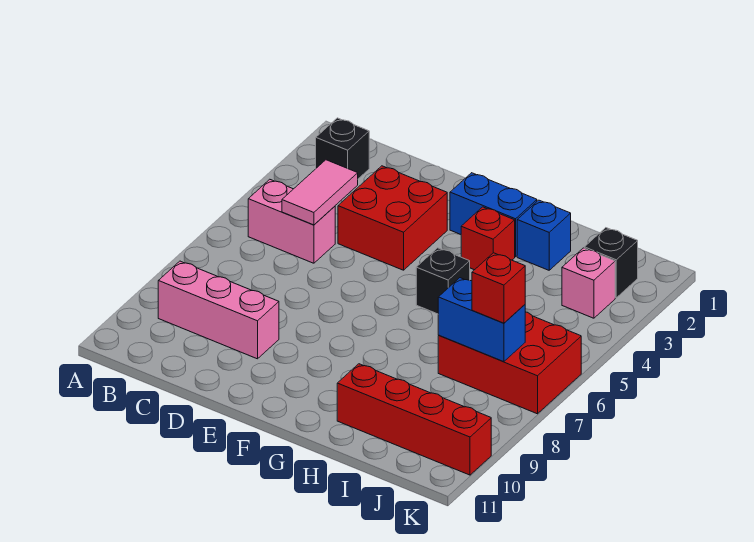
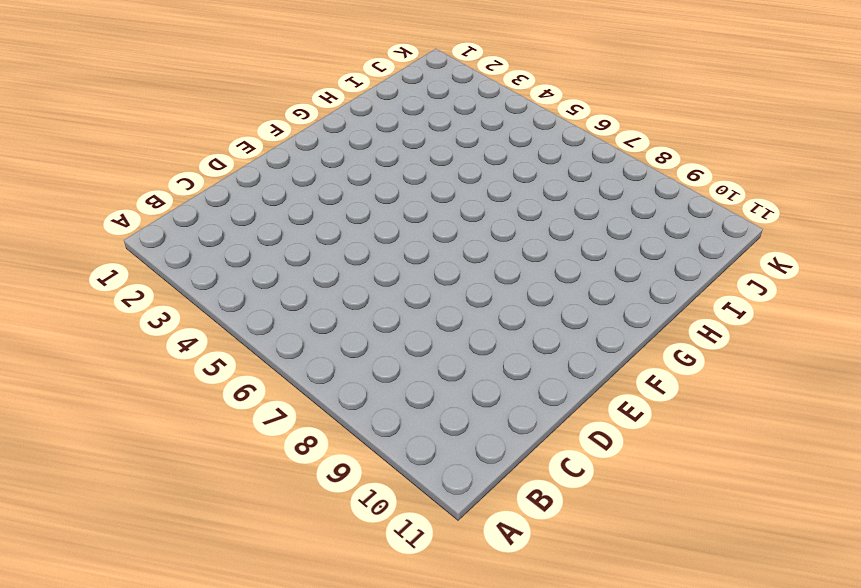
none -> black 1x1 brick [316,118,369,179]
none -> pink 1x2 brick [248,179,335,263]
none -> pink 1x3 brick [158,261,279,359]

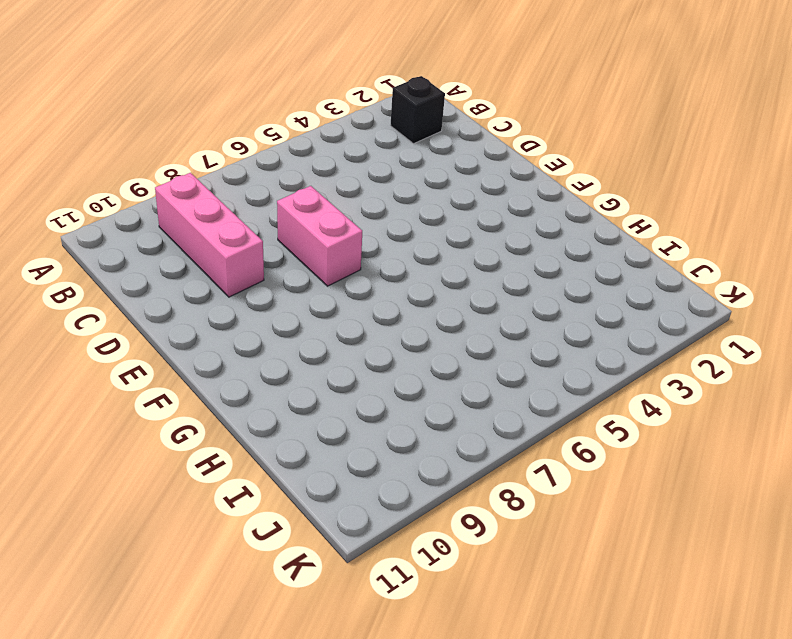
pink 1x2 brick [277,186,362,286] -> pink 1x2 brick moved to [248,179,335,263]
none -> red 2x2 brick [338,166,447,270]
none -> blue 1x2 brick [450,173,537,257]
none -> red 1x1 brick [461,207,515,270]

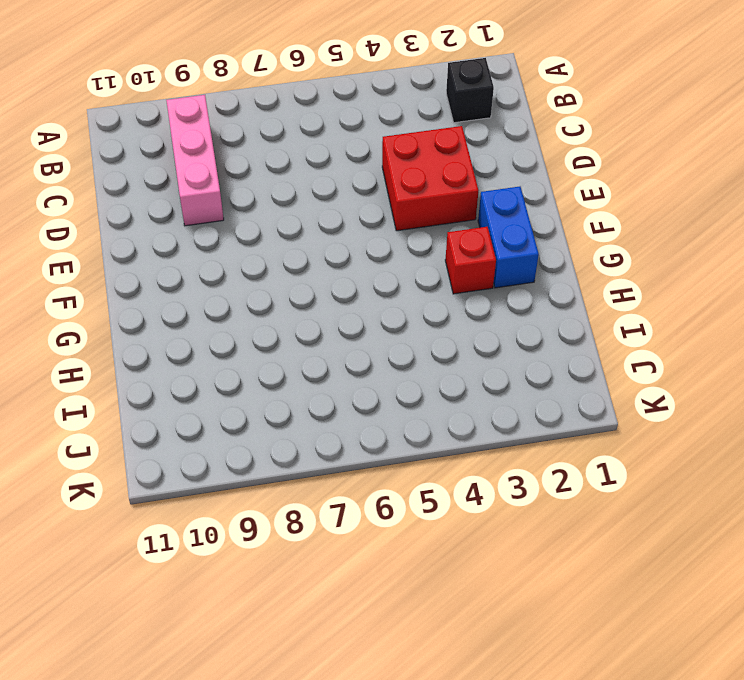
none -> pink 1x2 brick [248,179,335,263]
none -> black 1x1 brick [416,248,470,314]
none -> blue 1x1 brick [517,200,571,270]

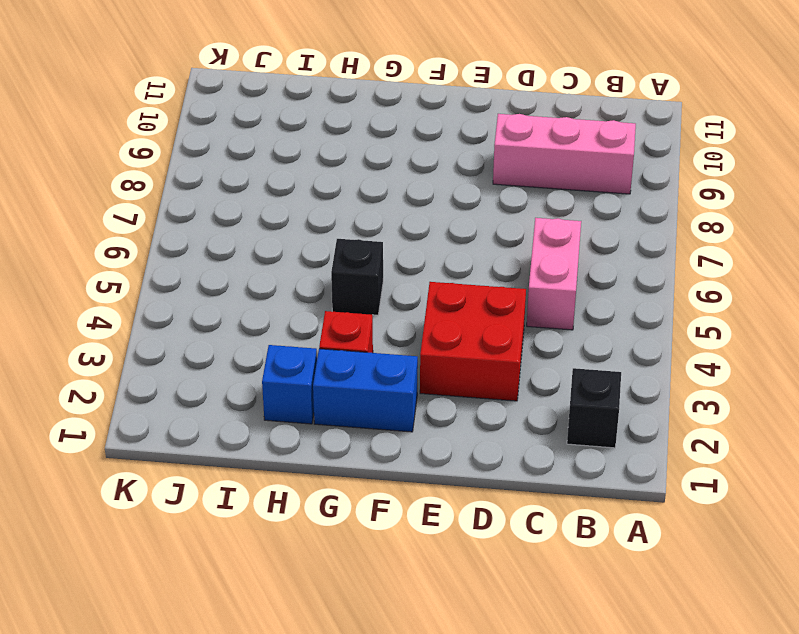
pink 1x2 brick [527,218,581,330] -> pink 1x2 brick turned to [248,179,335,263]
none -> red 1x4 brick [337,364,491,475]
none -> red 2x3 brick [438,312,581,414]
none -> black 1x1 brick [584,228,638,298]

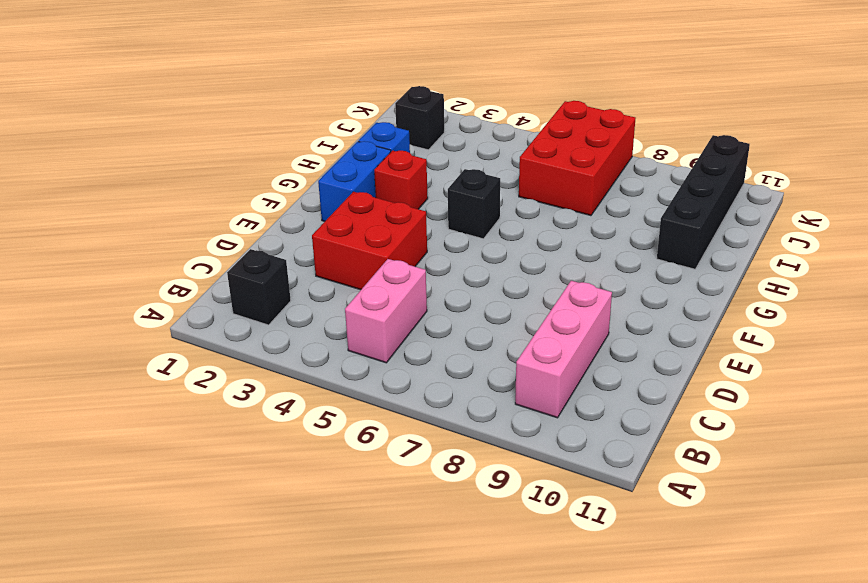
black 1x4 brick [657,135,750,269] -> red 1x4 brick [337,364,491,475]
none -> pink 1x1 brick [562,248,615,318]
none -> pink 1x2 tile [282,160,358,225]
none -> blue 1x2 brick [438,278,525,362]

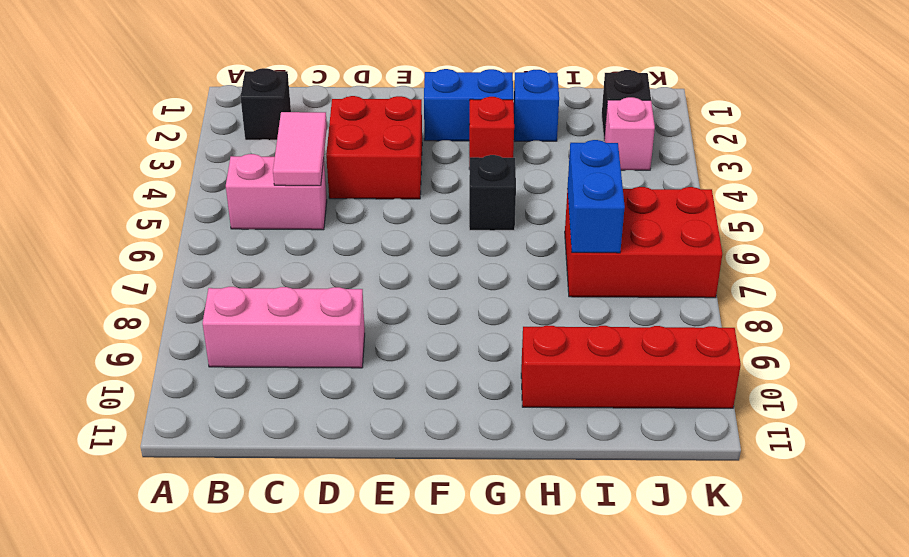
blue 1x2 brick [567,140,625,253] -> blue 1x2 brick turned to [438,278,525,362]
none -> red 1x1 brick [472,253,525,323]

